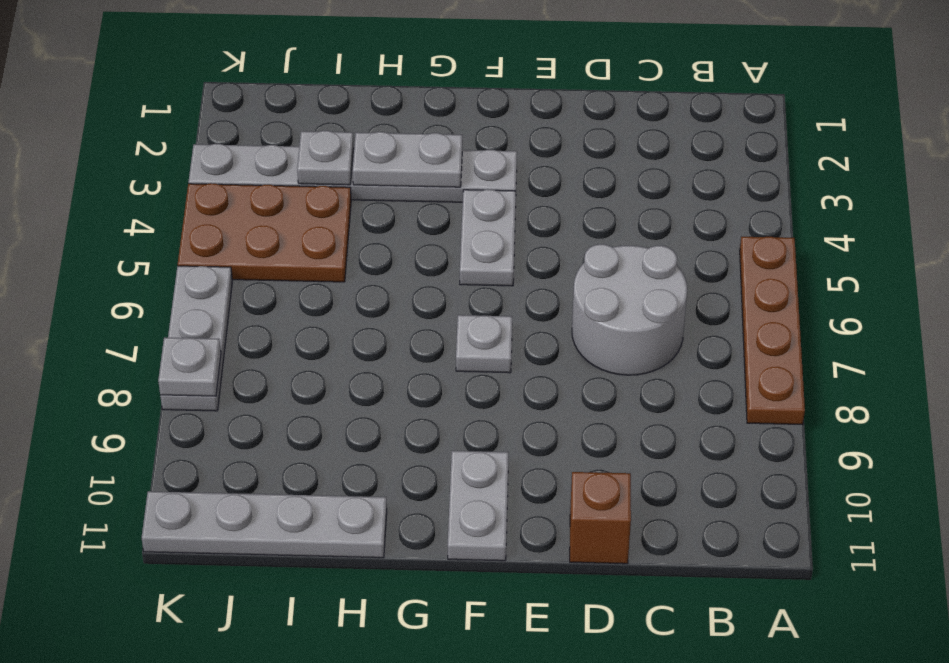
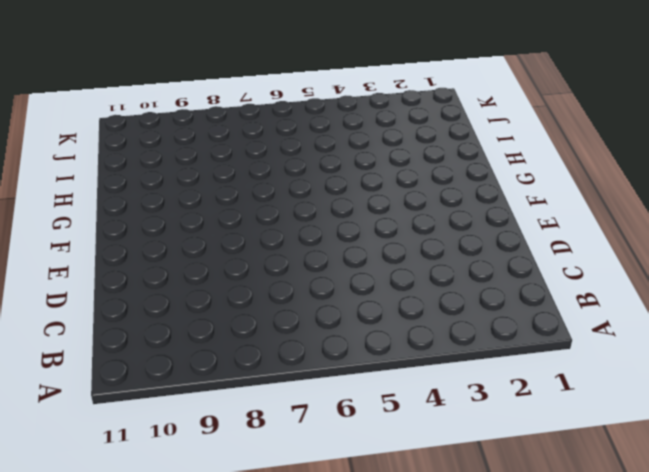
none -> brown 1x4 plate [740,237,805,425]
none -> grey 2x2 round brick [572,244,687,375]
none -> brown 1x1 brick [570,472,631,564]

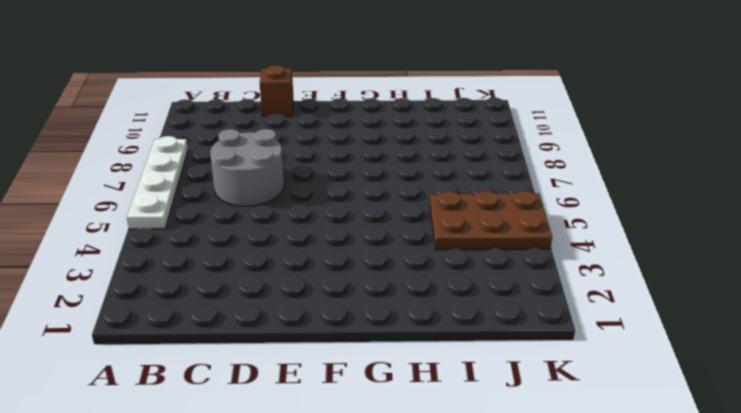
white 1x4 plate [127,136,188,229] -> brown 1x4 plate [740,237,805,425]
none -> grey 1x6 plate [188,144,517,202]
none -> grey 1x2 plate [460,189,516,286]
none -> grey 1x1 plate [456,315,512,373]

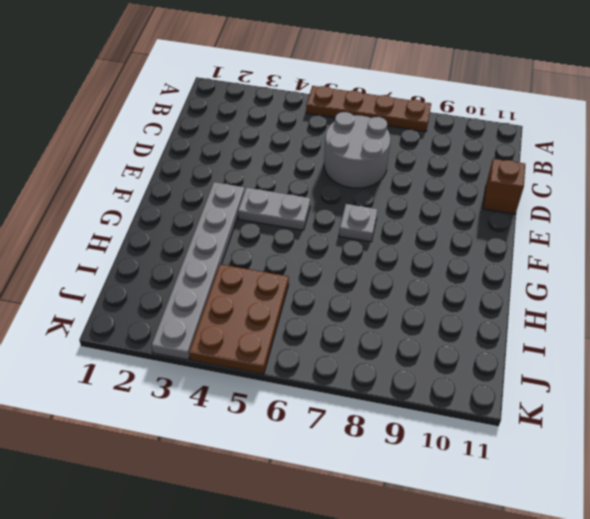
none -> grey 1x2 plate [448,451,509,561]
none -> grey 1x4 plate [142,491,387,558]
none -> grey 1x3 plate [160,266,232,411]

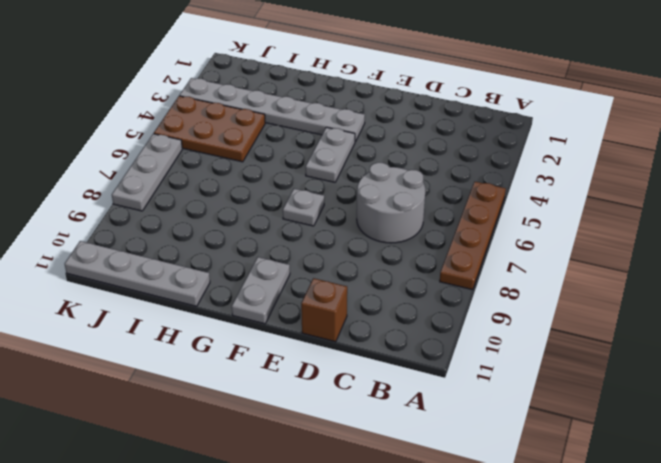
none -> grey 1x2 plate [353,132,462,187]
none -> grey 1x1 plate [297,131,354,185]
none -> grey 1x1 plate [158,337,221,396]

